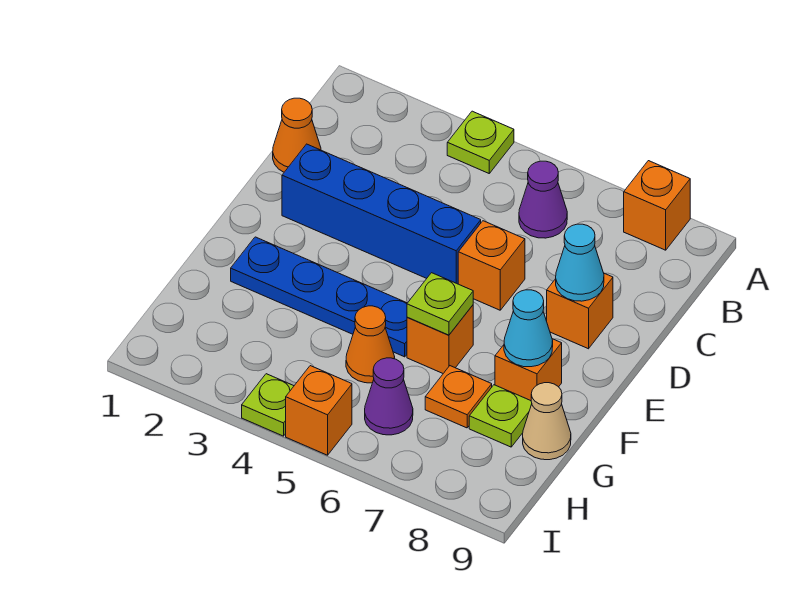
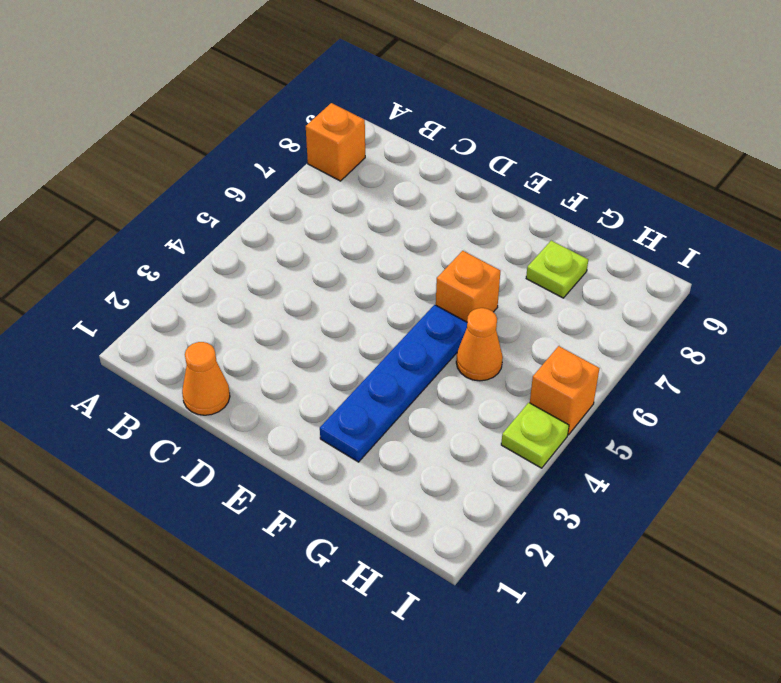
none -> lime 1x1 plate [447,111,514,173]
none -> purple 1x1 cone [519,161,567,238]
none -> blue 1x4 brick [282,144,481,284]

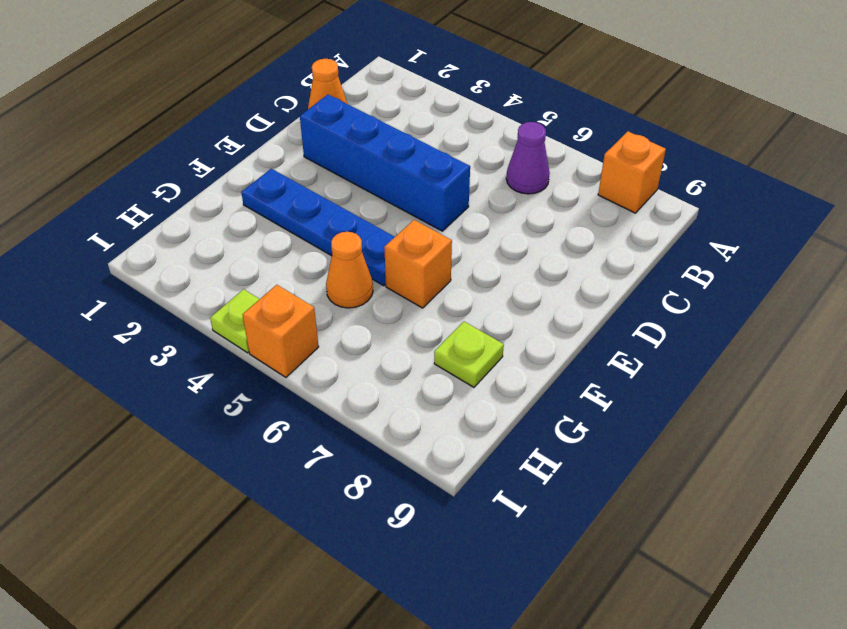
none -> lime 1x1 plate [447,111,514,173]
none -> orange 1x1 brick [458,221,525,310]
none -> orange 1x1 brick [547,273,613,349]

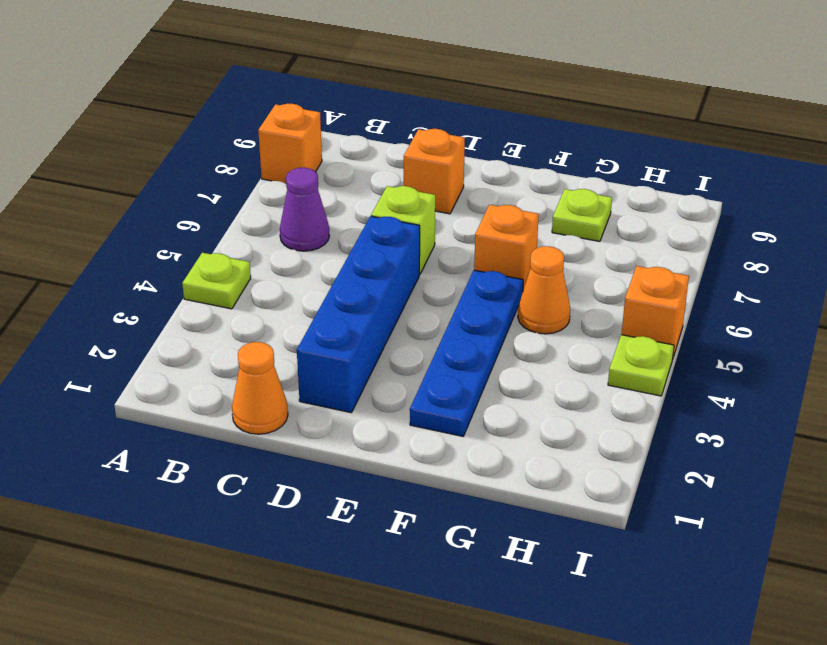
lime 1x1 brick [371,186,435,274] -> orange 1x1 brick [458,221,525,310]
none -> orange 1x1 brick [495,339,562,401]
none -> orange 1x1 plate [425,366,492,428]
none -> tan 1x1 cone [523,383,571,460]

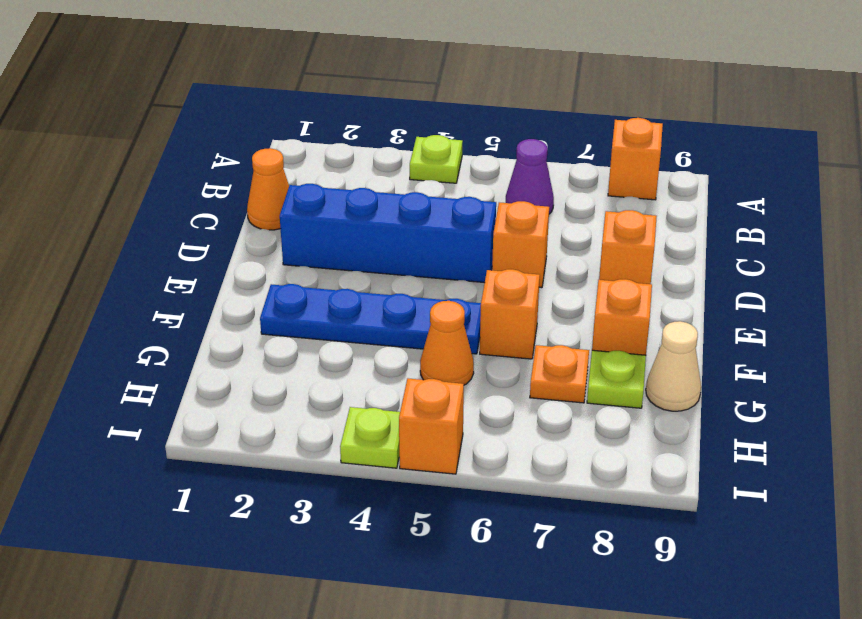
none -> purple 1x1 cone [365,358,413,435]
none -> cyan 1x1 cone [556,224,604,301]
none -> lime 1x1 plate [407,273,473,335]

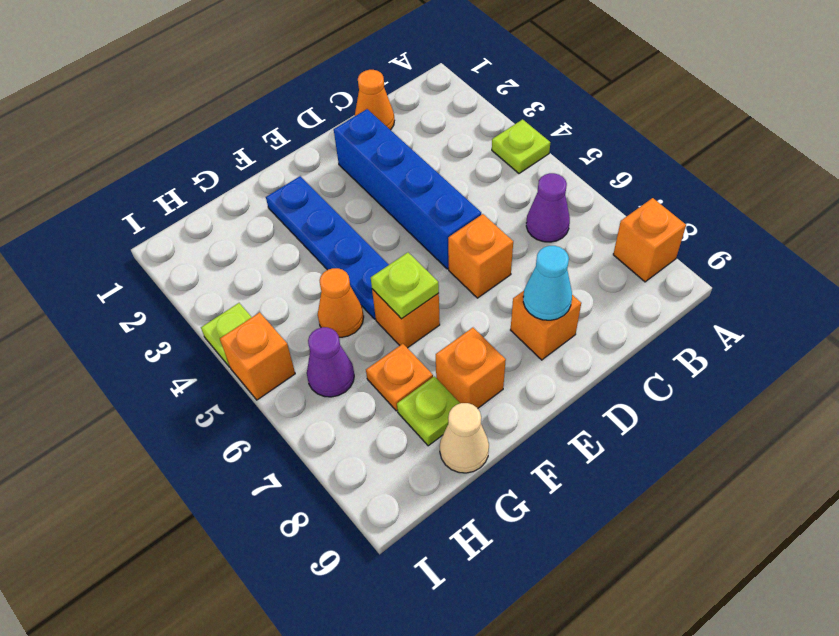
none -> cyan 1x1 cone [504,290,553,367]

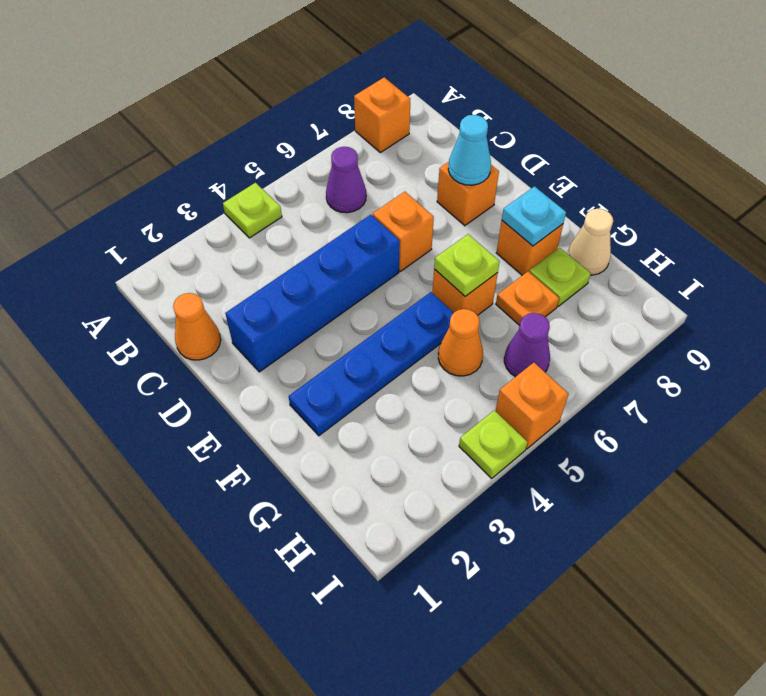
cyan 1x1 plate [502,186,566,246] -> cyan 1x1 cone [504,290,553,367]

